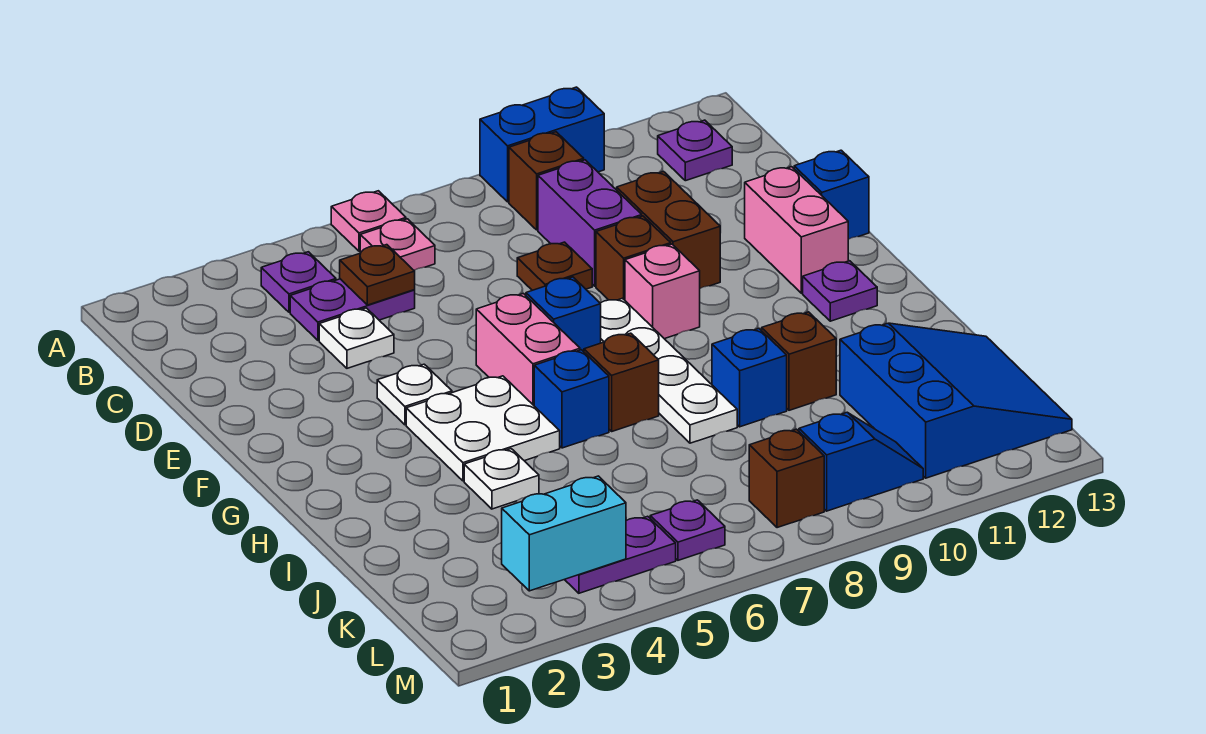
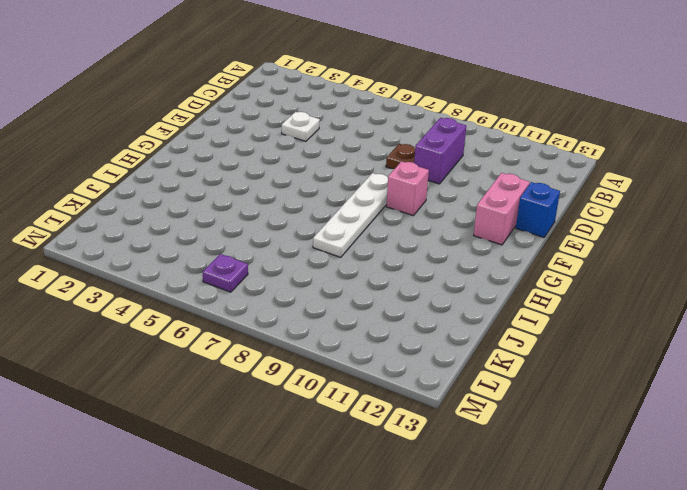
none -> pink 1x1 plate [331,191,406,251]
none -> blue 1x2 brick [480,87,604,202]
none -> purple 1x1 plate [261,252,336,312]
none -> pink 1x1 plate [360,219,435,270]

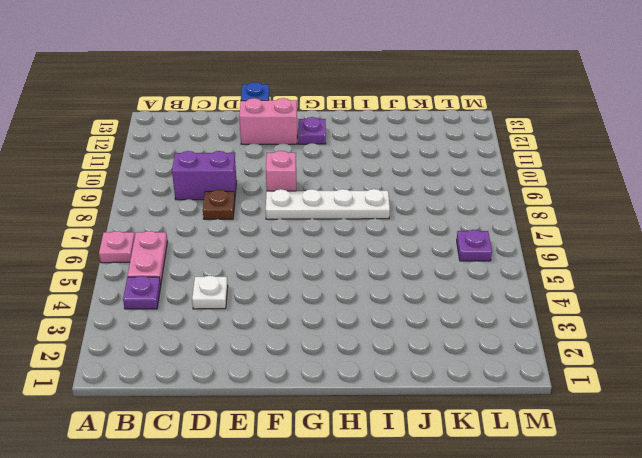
pink 1x2 plate [128,231,167,284] -> pink 1x1 plate [360,219,435,270]
none -> blue 1x2 brick [480,87,604,202]
none -> brown 1x1 brick [509,132,584,230]
none -> purple 1x1 plate [658,120,732,181]
none -> purple 1x2 plate [290,279,415,340]

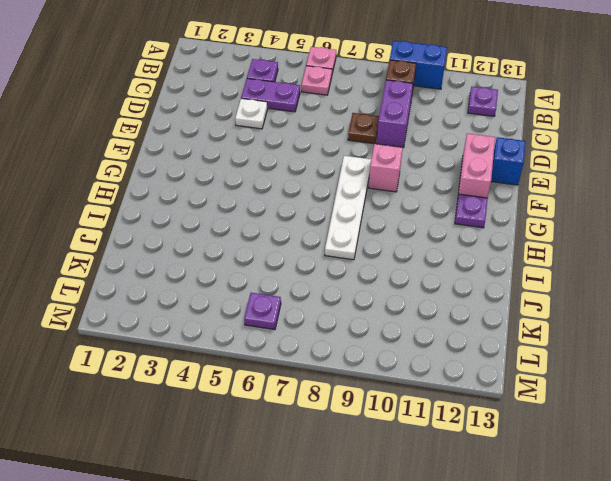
none -> brown 1x2 brick [617,172,720,288]
none -> brown 1x1 brick [596,216,671,300]
none -> white 1x1 plate [377,364,452,425]
none -> pink 1x2 brick [476,294,580,405]

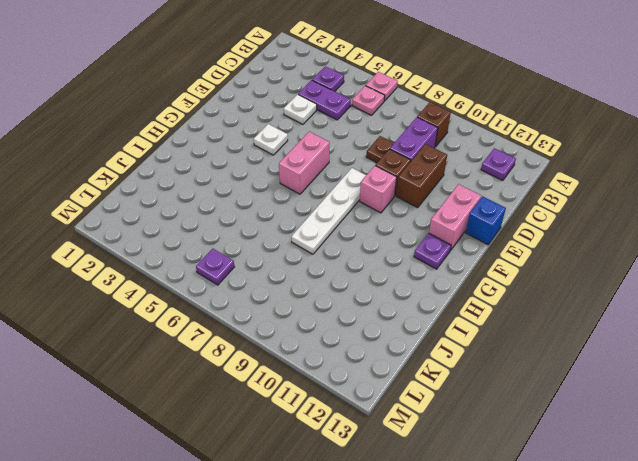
none -> blue 1x2 brick [480,87,604,202]
none -> blue 1x1 brick [526,277,601,352]
none -> white 2x2 plate [406,376,560,481]
none -> blue 1x1 brick [534,350,609,448]

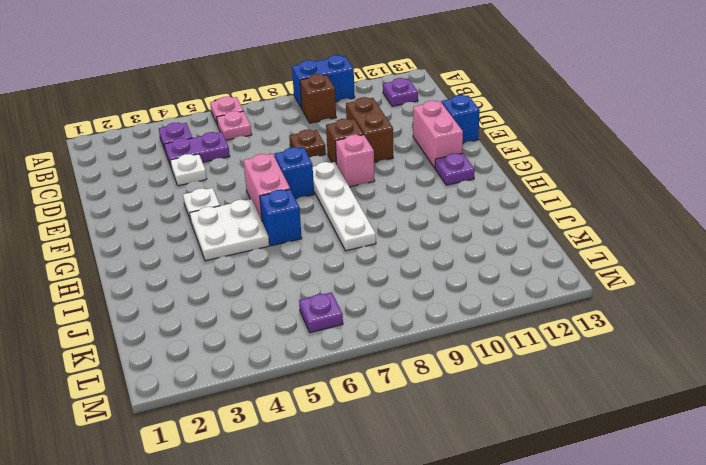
none -> purple 1x2 brick [538,160,642,286]
none -> brown 1x1 brick [584,333,659,431]
none -> white 1x1 plate [464,449,539,509]
none -> blue 1x1 brick [712,329,787,427]

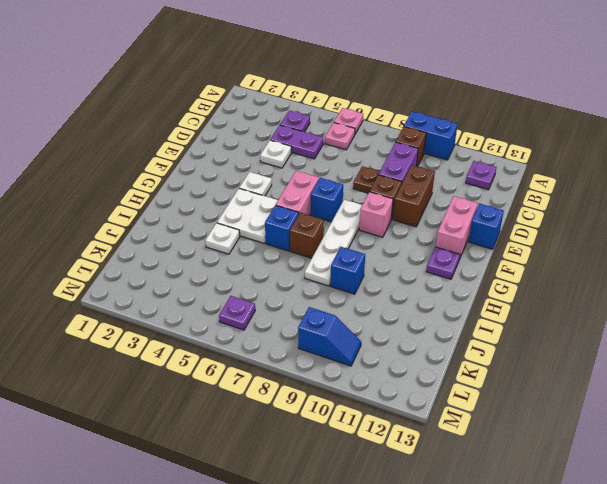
none -> brown 1x1 brick [762,312,836,410]
none -> blue 3x3 slope [840,323,1072,478]
none -> purple 1x2 plate [565,516,676,593]
none -> brown 1x1 brick [749,429,824,528]

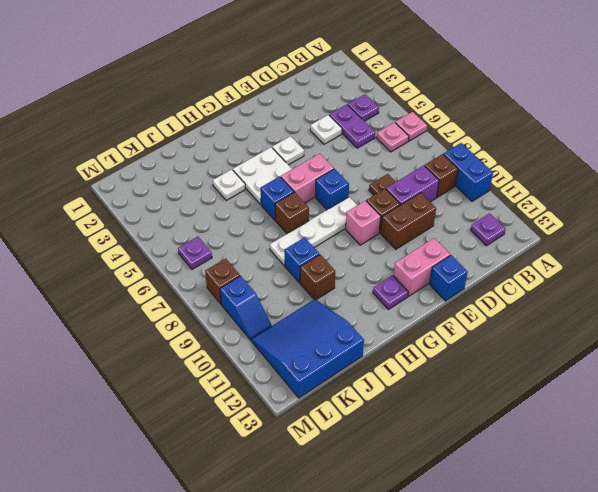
blue 3x3 slope [252,299,364,398] -> blue 3x3 slope turned to [840,323,1072,478]
none -> purple 1x2 plate [565,516,676,593]
none -> brown 1x1 plate [340,245,415,305]
none -> cyan 1x2 brick [502,476,626,591]

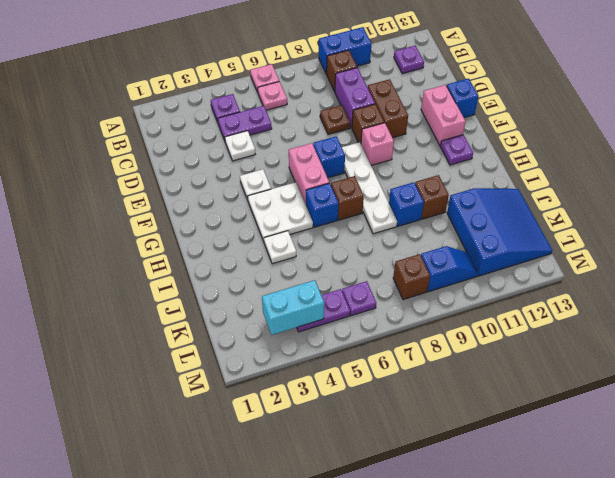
none -> brown 1x1 plate [340,245,415,305]

